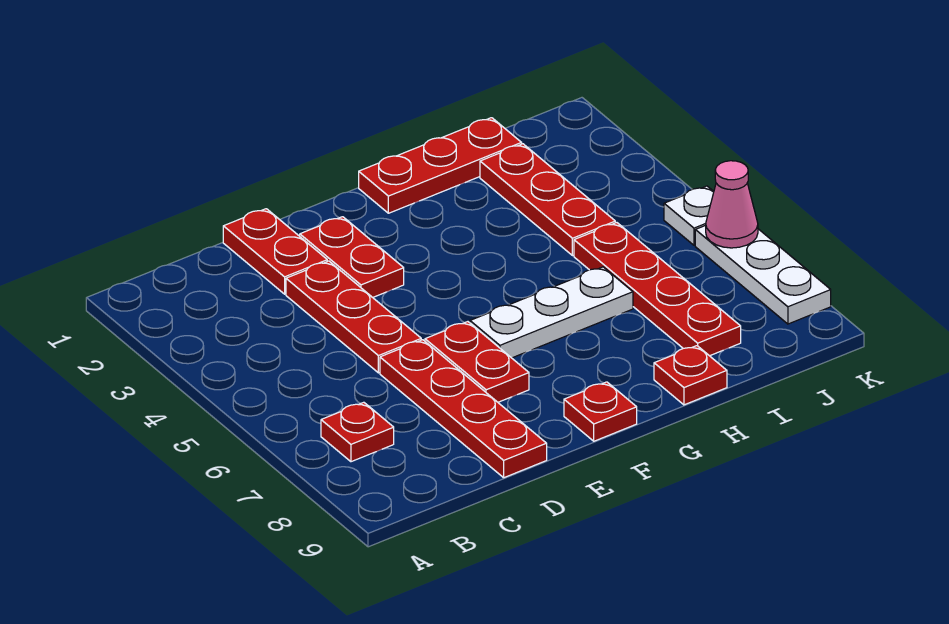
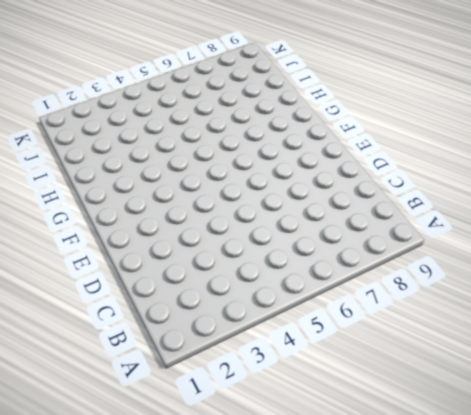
none -> red 1x1 plate [321,402,394,462]
none -> red 1x2 plate [223,209,327,294]
none -> red 1x3 plate [286,261,421,373]

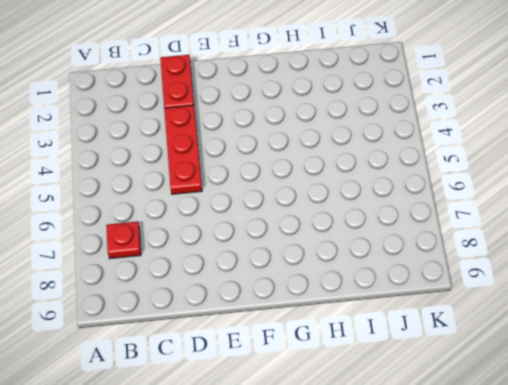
none -> red 1x4 plate [380,340,547,478]
none -> red 1x2 plate [300,217,404,297]
none -> red 1x2 plate [425,322,529,402]

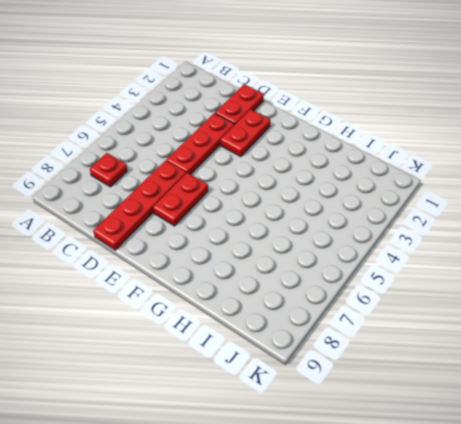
none -> white 1x3 plate [470,267,633,358]
none -> red 1x1 plate [564,382,637,441]
none -> red 1x3 plate [359,118,522,213]

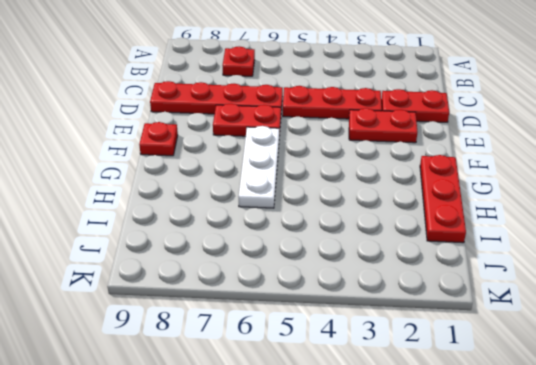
none -> red 1x1 plate [654,346,727,405]
none -> red 1x3 plate [480,144,615,256]
none -> red 1x4 plate [574,223,741,356]

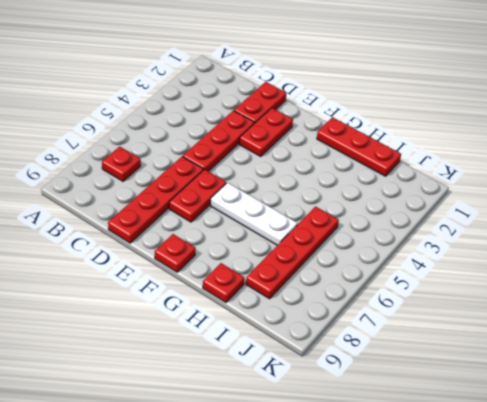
none -> red 1x3 plate [480,144,615,256]
none -> white 1x1 plate [664,186,714,245]
none -> white 1x3 plate [695,225,831,324]

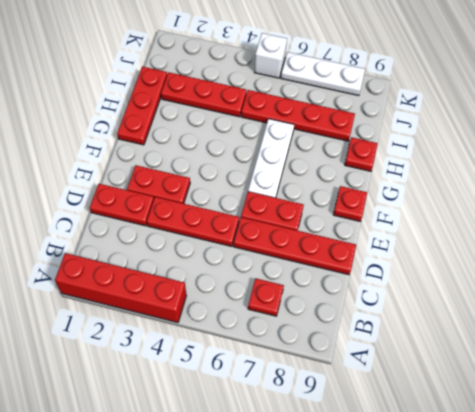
red 1x4 brick [55,253,186,323] -> none
white 1x1 brick [254,33,287,78] -> white 1x1 plate [664,186,714,245]
none -> pink 1x1 cone [706,161,758,248]

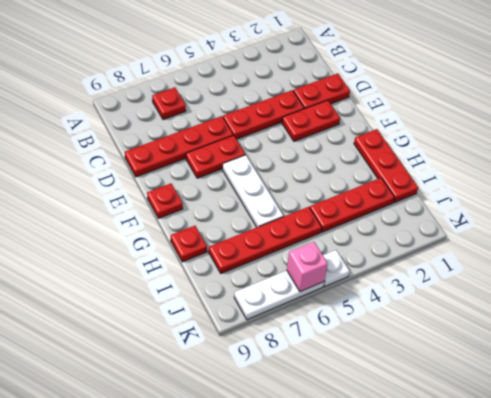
pink 1x1 brick [287,242,328,292] -> pink 1x1 cone [706,161,758,248]

